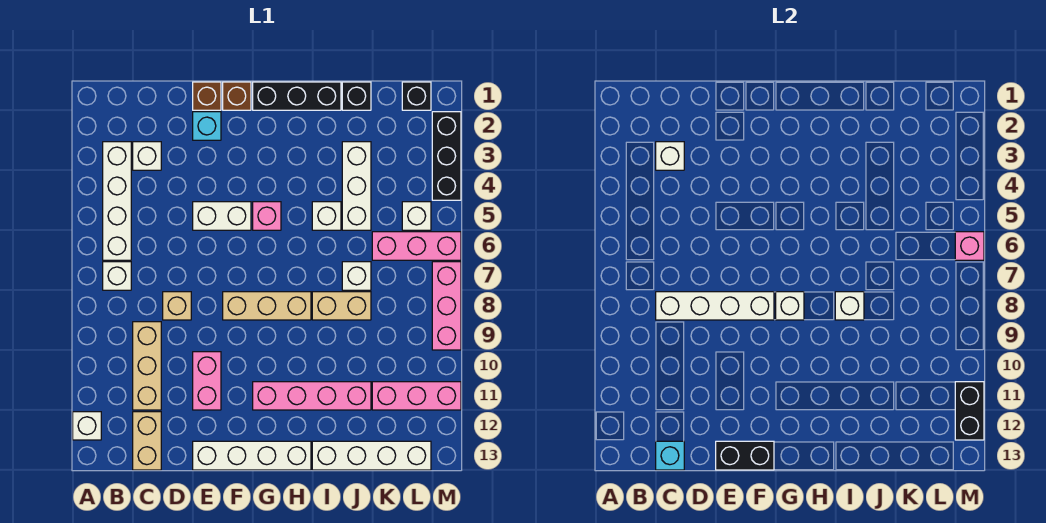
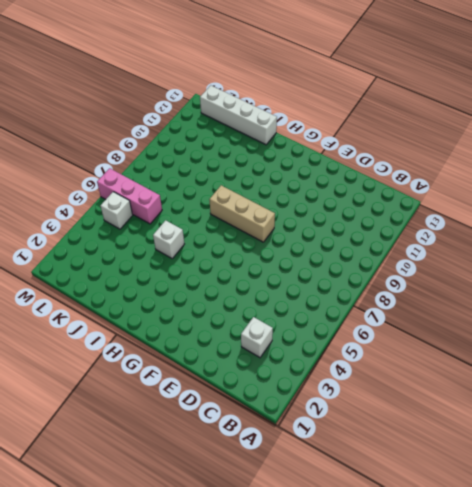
none -> white 1x1 brick [73,412,101,440]
none -> white 1x4 brick [103,142,131,260]
none -> white 1x1 brick [103,262,131,290]
none -> tan 1x3 brick [133,322,161,410]

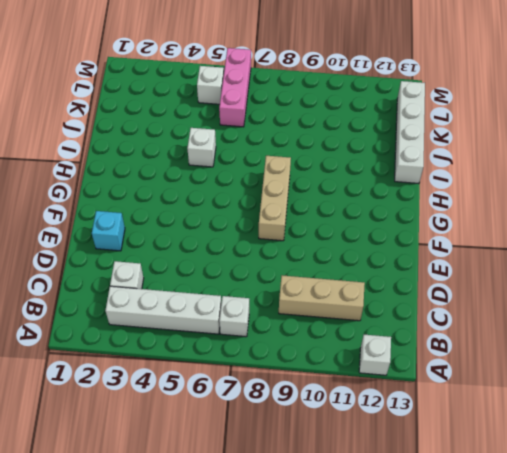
none -> tan 1x2 brick [133,412,161,470]
none -> tan 1x1 brick [163,292,191,320]
none -> brown 1x1 brick [193,82,221,110]
none -> white 1x2 brick [193,202,251,230]

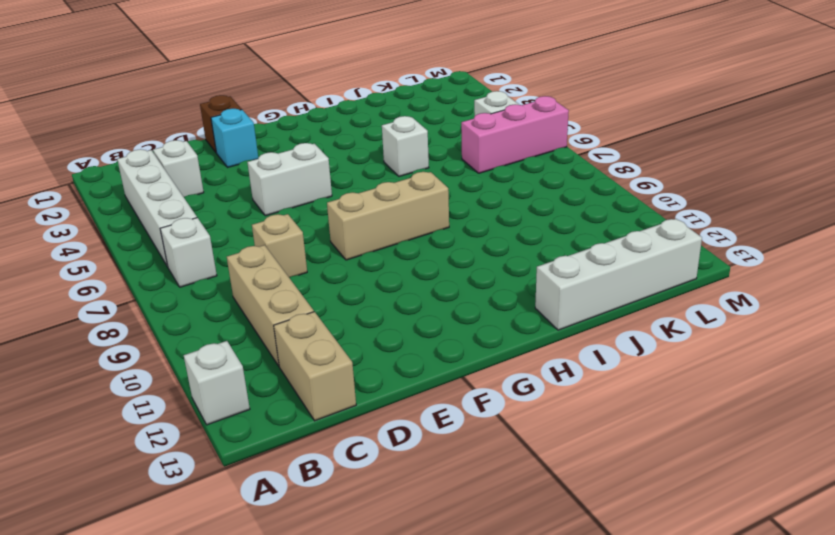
none -> pink 1x2 brick [193,352,221,410]
none -> white 1x4 brick [193,441,311,470]
none -> brown 1x1 brick [223,82,251,110]
none -> black 1x3 brick [253,82,341,110]

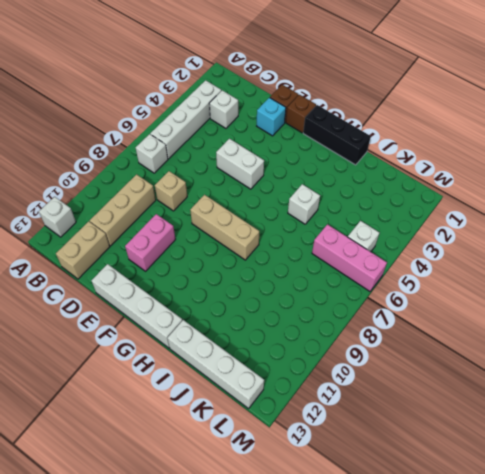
none -> pink 1x1 brick [253,202,281,230]
none -> pink 1x4 brick [253,382,371,410]
none -> tan 1x2 brick [312,292,371,320]
none -> black 1x1 brick [342,82,371,110]

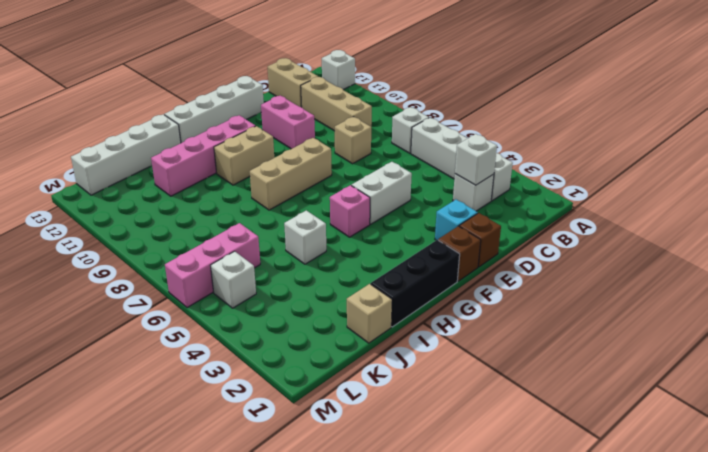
tan 1x2 brick [214,126,274,185] -> tan 1x2 brick moved to [312,292,371,320]
tan 1x1 brick [347,284,392,343] -> black 1x1 brick [342,82,371,110]
none -> white 1x3 brick [342,142,371,230]
none -> white 1x1 brick [342,262,371,290]
none -> pink 1x3 brick [372,382,461,410]
none -> black 1x1 brick [402,82,431,110]

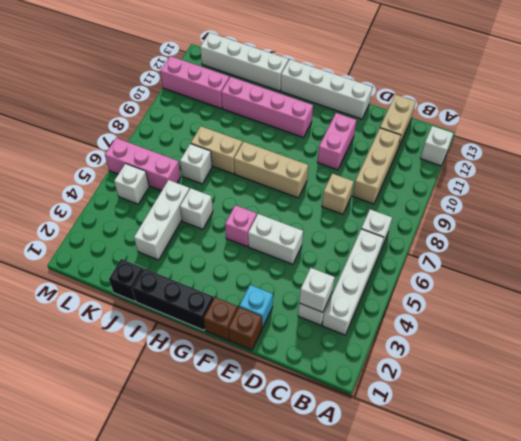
none -> black 1x1 brick [402,82,431,110]
none -> black 1x3 brick [432,112,461,200]
none -> pink 1x3 brick [432,262,461,350]
none -> white 1x4 brick [656,292,774,320]

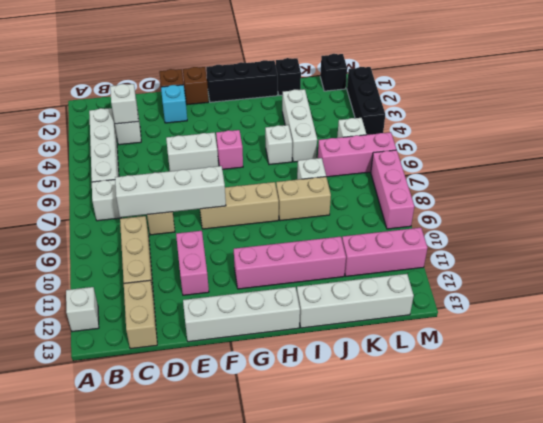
none -> cyan 1x1 brick [656,441,684,470]
none -> black 1x2 brick [716,441,774,470]
none -> white 1x1 brick [776,292,804,320]
none -> white 1x1 brick [835,292,864,320]

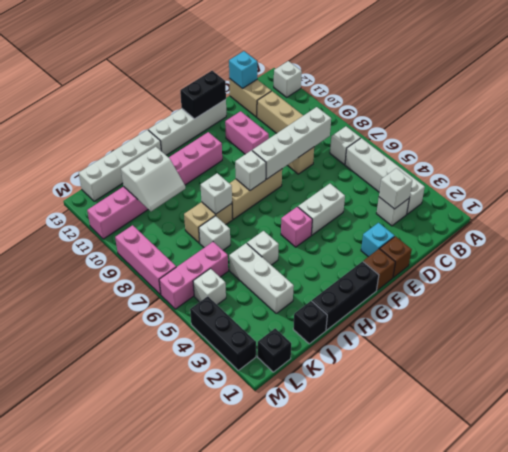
white 2x2 slope [121,147,185,211] -> none
none -> pink 1x1 brick [955,232,984,260]
none -> black 1x2 brick [955,382,984,440]

